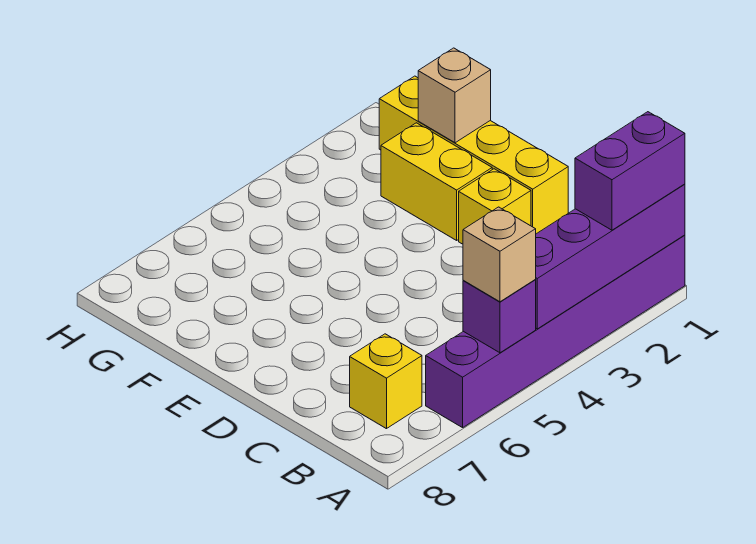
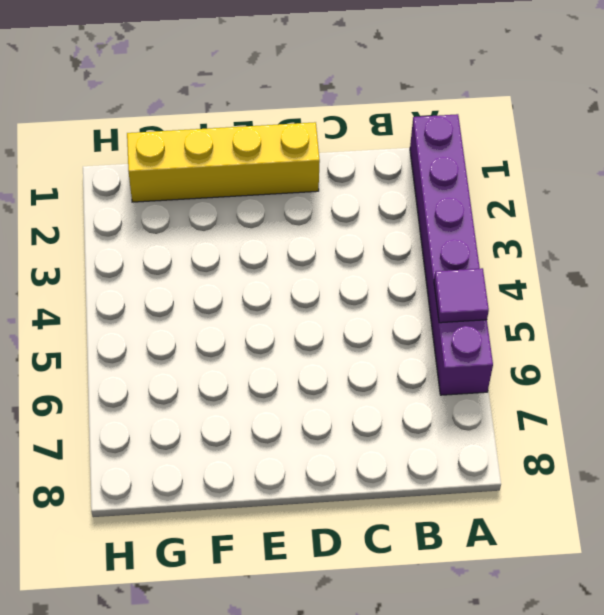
purple 1x1 tile [434,268,489,323] -> purple 1x1 brick [463,280,536,353]
none -> yellow 1x1 brick [350,334,422,429]
none -> yellow 1x1 brick [459,169,531,244]

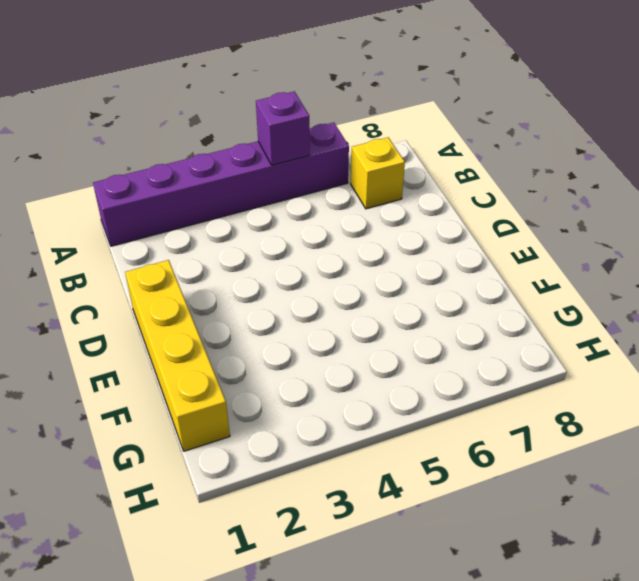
none -> yellow 1x1 brick [459,169,531,244]
none -> yellow 1x2 brick [381,123,492,240]

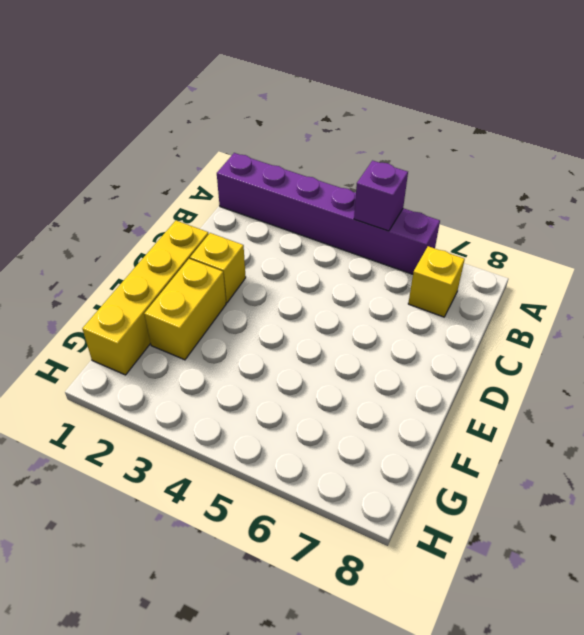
none -> purple 1x4 brick [535,184,685,329]
none -> tan 1x1 brick [418,48,491,143]

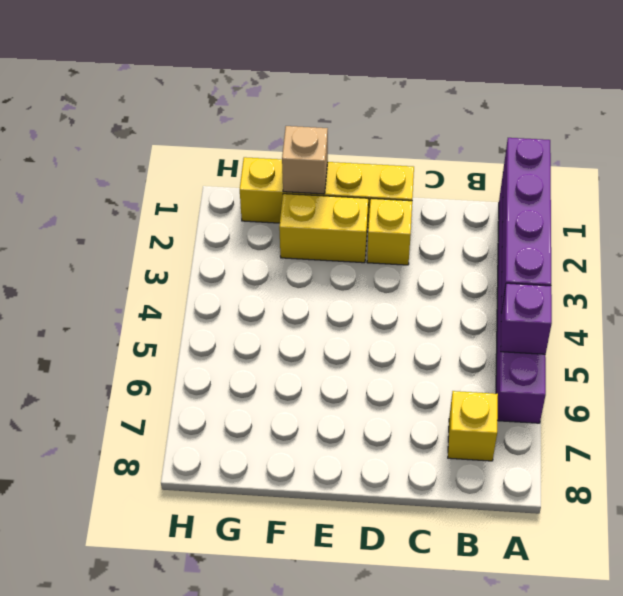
none -> purple 1x2 brick [575,112,685,230]
none -> tan 1x1 brick [463,207,536,302]

